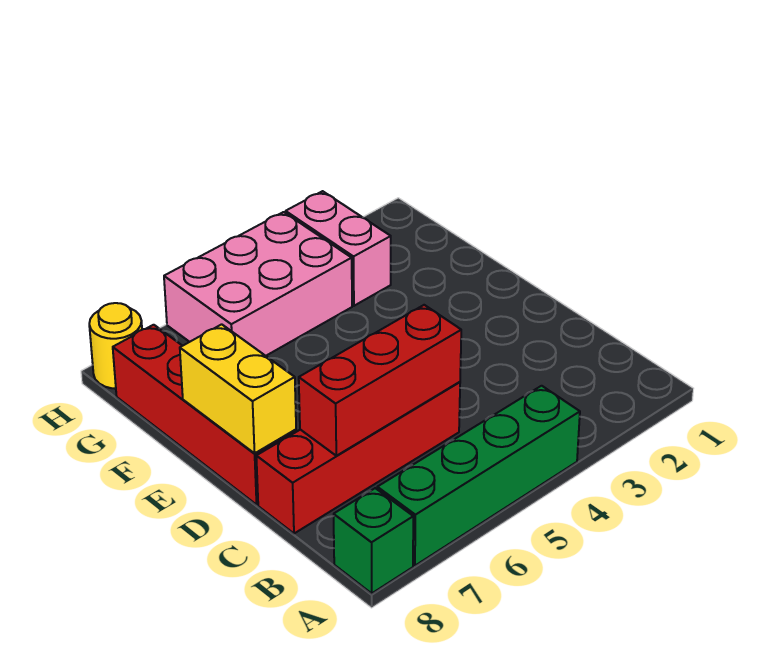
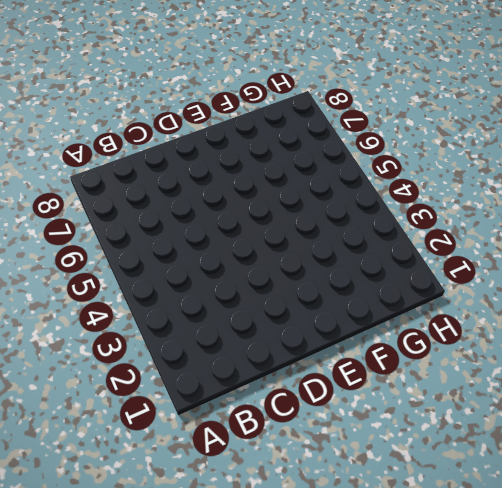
none -> green 1x4 brick [377,386,580,566]
none -> green 1x1 brick [334,488,413,593]

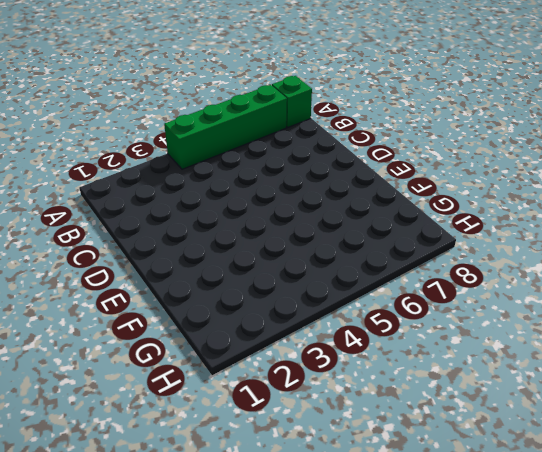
none -> red 1x4 brick [256,382,460,533]
none -> red 1x4 brick [113,325,296,505]

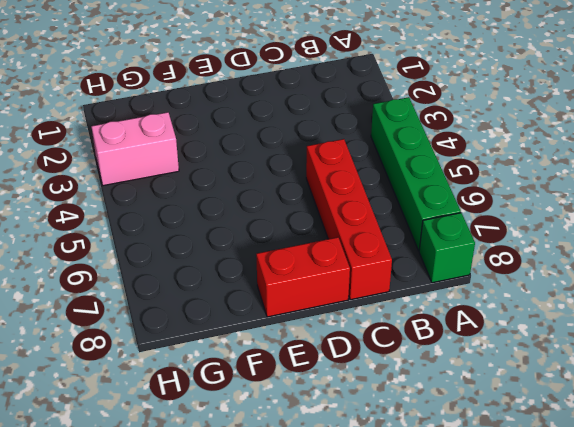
red 1x2 brick [256,237,350,317] -> red 1x4 brick [113,325,296,505]
none -> pink 2x3 brick [164,212,352,356]
none -> yellow 1x1 round brick [89,303,142,389]

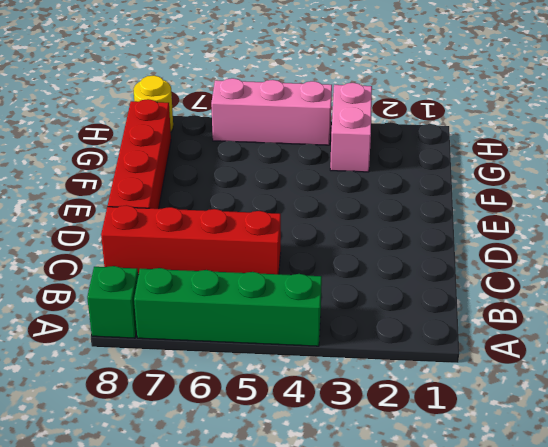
pink 1x3 brick [211,78,332,145] -> pink 2x3 brick [164,212,352,356]
none -> red 1x3 brick [299,305,461,456]
none -> yellow 1x2 brick [180,324,296,453]

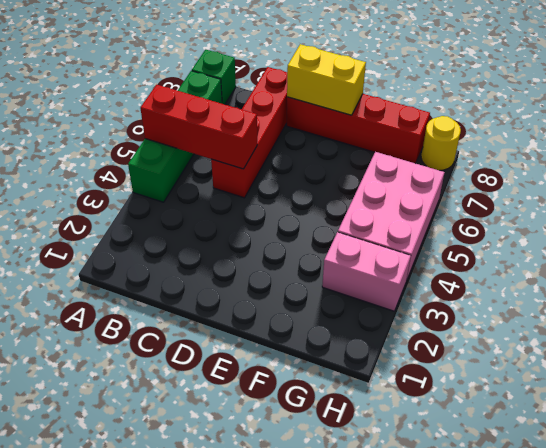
red 1x3 brick [140,85,257,169] -> red 1x3 brick turned to [299,305,461,456]

